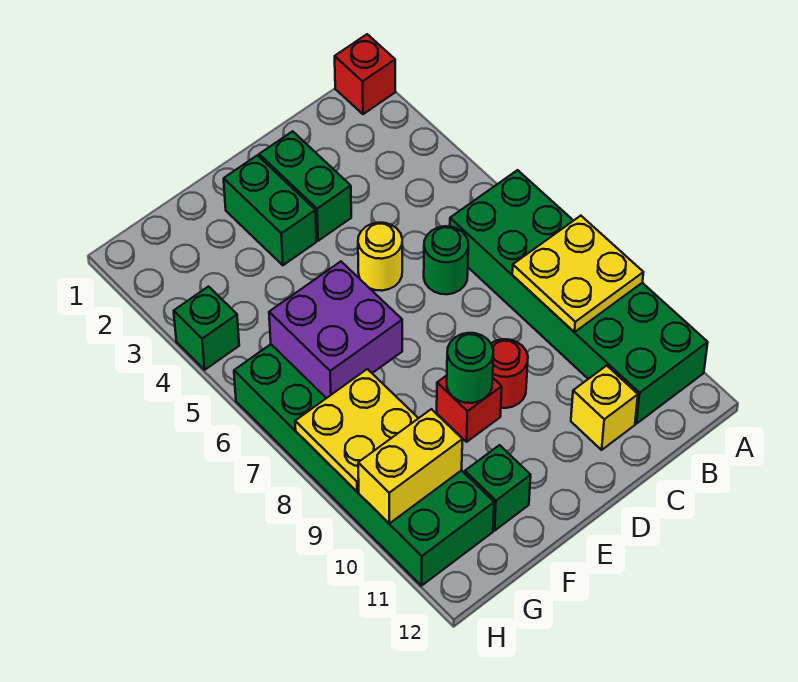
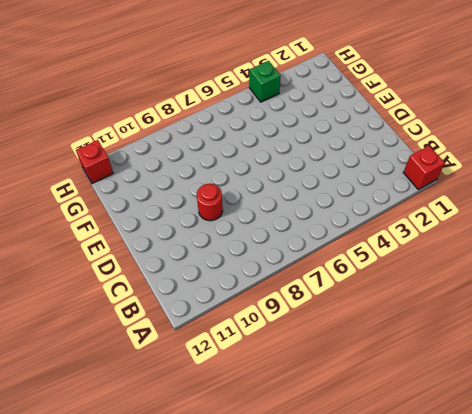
red 1x1 brick [76,140,113,184] -> red 1x1 brick moved to [437,375,502,442]
none -> green 2x6 brick [450,170,708,424]
none -> green 1x1 round brick [424,226,468,294]
none -> yellow 1x1 brick [571,366,638,450]

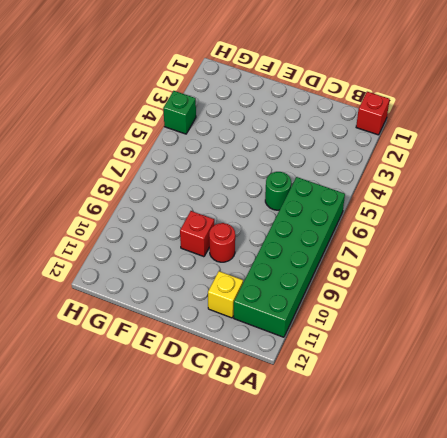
none -> green 1x2 brick [259,131,351,241]
none -> yellow 1x1 round brick [358,223,402,291]
none -> green 1x2 brick [224,155,316,265]

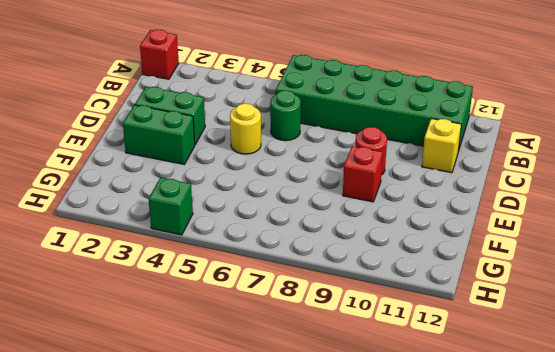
none -> green 1x1 brick [465,445,531,530]
none -> green 2x6 brick [234,344,494,586]
none -> yellow 2x2 plate [512,216,643,332]

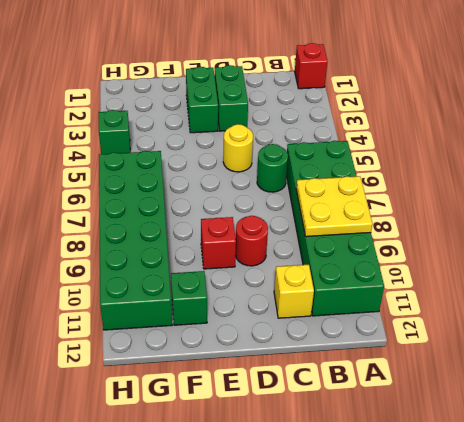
none -> green 1x1 round brick [447,333,493,403]
none -> purple 2x2 brick [269,262,402,398]
none -> yellow 2x2 plate [295,369,418,492]

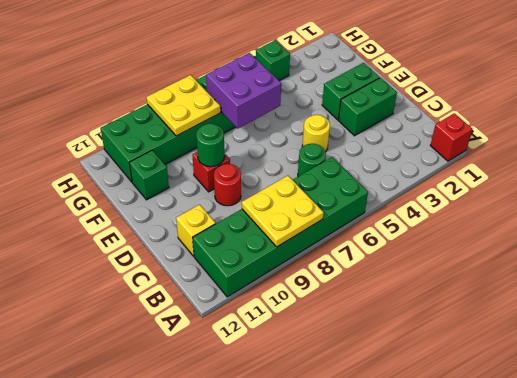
none -> yellow 1x2 brick [358,409,462,523]

